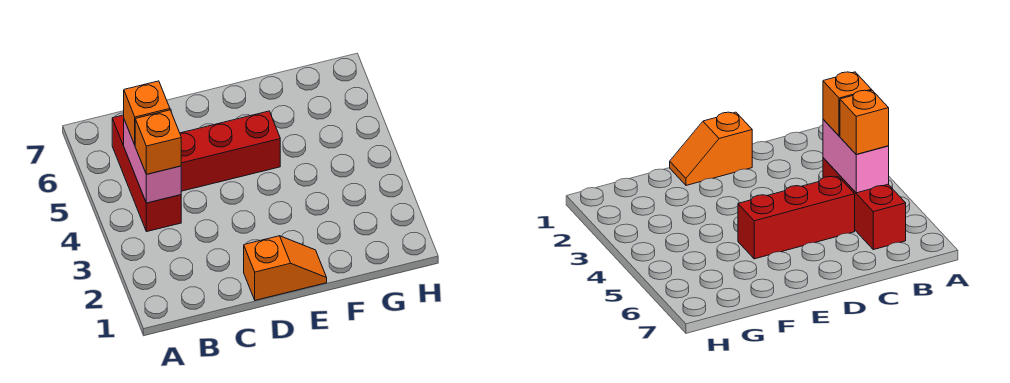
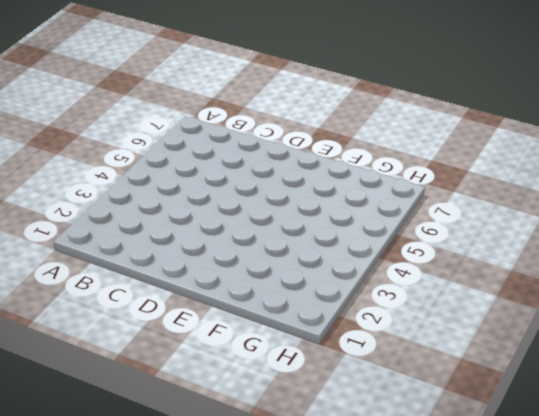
none -> red 1x3 brick [112,115,181,232]
none -> red 1x3 brick [180,111,280,191]

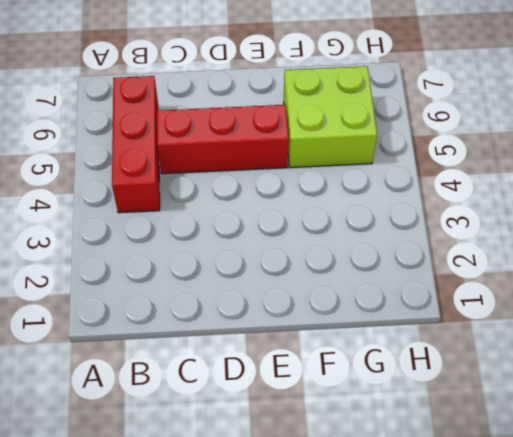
lime 2x2 brick [284,66,377,168] -> none
none -> orange 1x2 slope [244,236,327,300]
none -> pink 1x2 brick [124,120,181,203]

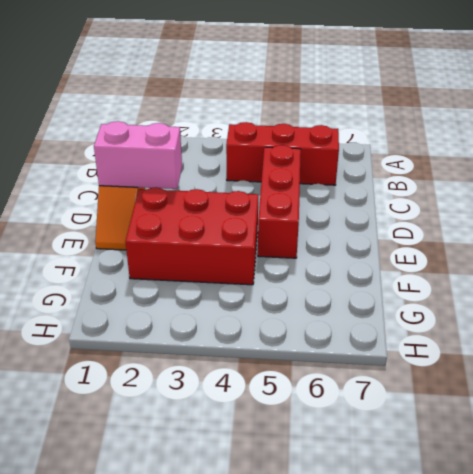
pink 1x2 brick [94,121,182,189] -> pink 1x2 brick moved to [124,120,181,203]
red 2x3 brick [125,187,258,285] -> none
none -> orange 1x1 brick [135,110,181,174]
none -> orange 1x1 brick [124,81,170,145]

